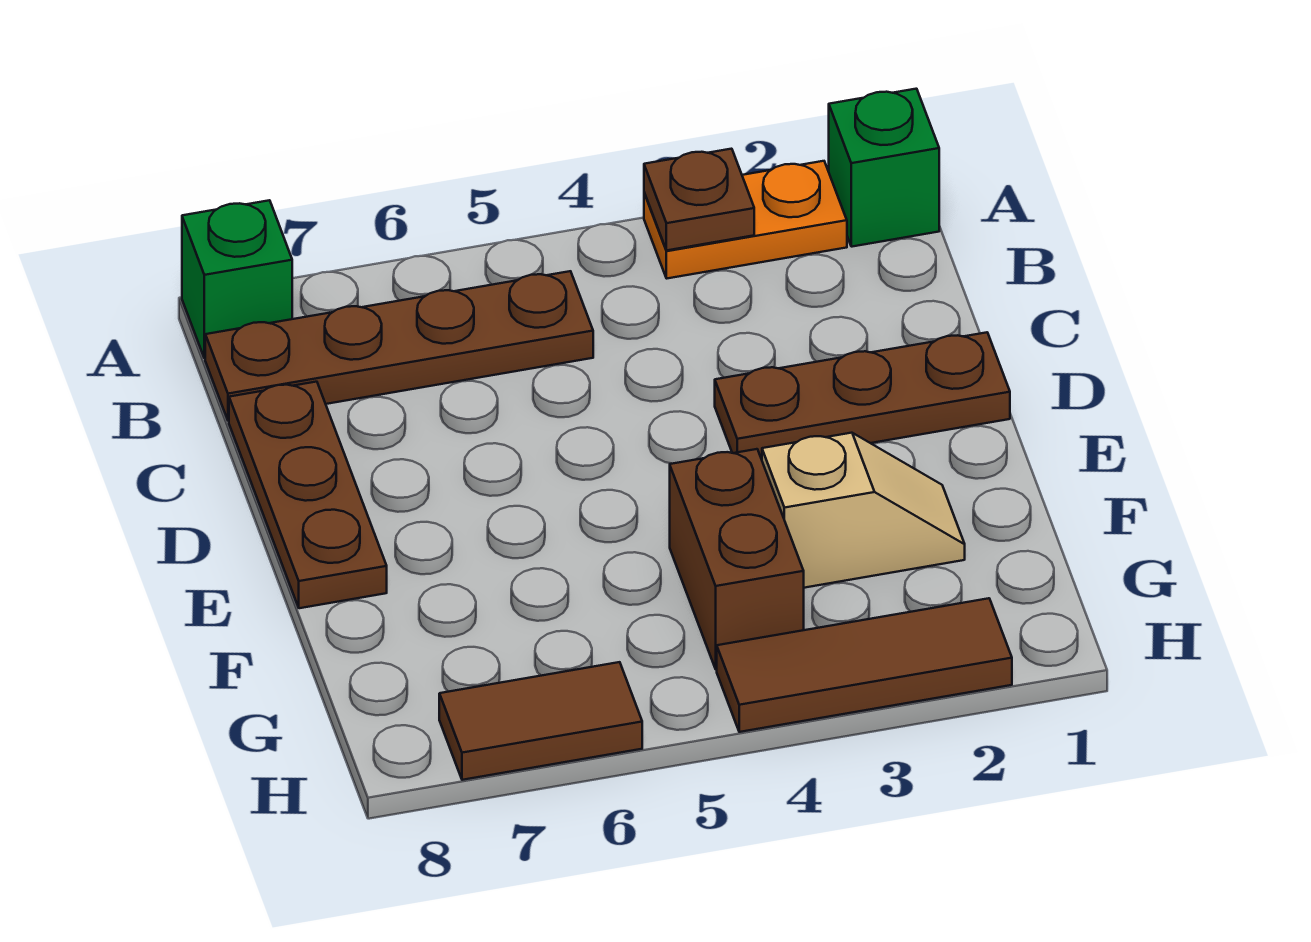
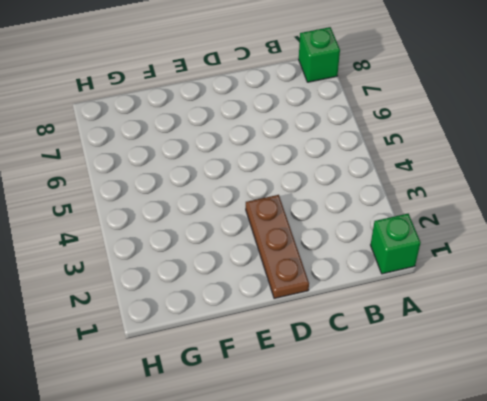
none -> orange 1x2 plate [644,161,847,278]
none -> brown 1x4 plate [205,271,593,421]

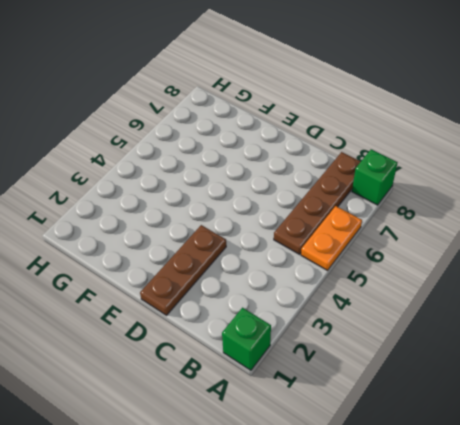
orange 1x2 plate [301,206,362,270] -> orange 1x2 plate moved to [644,161,847,278]
none -> brown 1x3 plate [229,382,387,608]
none -> tan 1x2 slope [762,433,965,588]

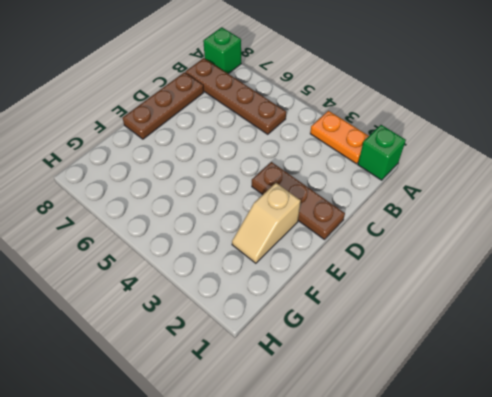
tan 1x2 slope [232,183,301,263] -> tan 1x2 slope turned to [762,433,965,588]
none -> brown 1x2 brick [670,449,804,669]
none -> brown 1x3 tile [717,598,1012,732]

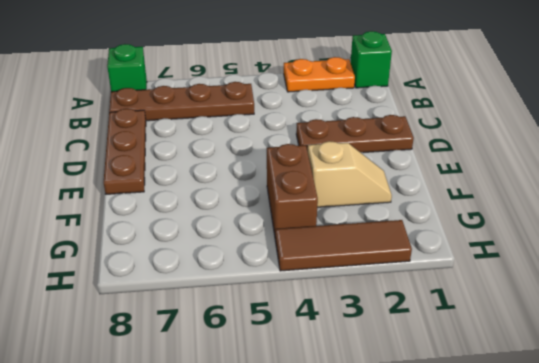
none -> brown 1x2 tile [439,662,642,780]
none -> brown 1x1 plate [644,149,754,250]

